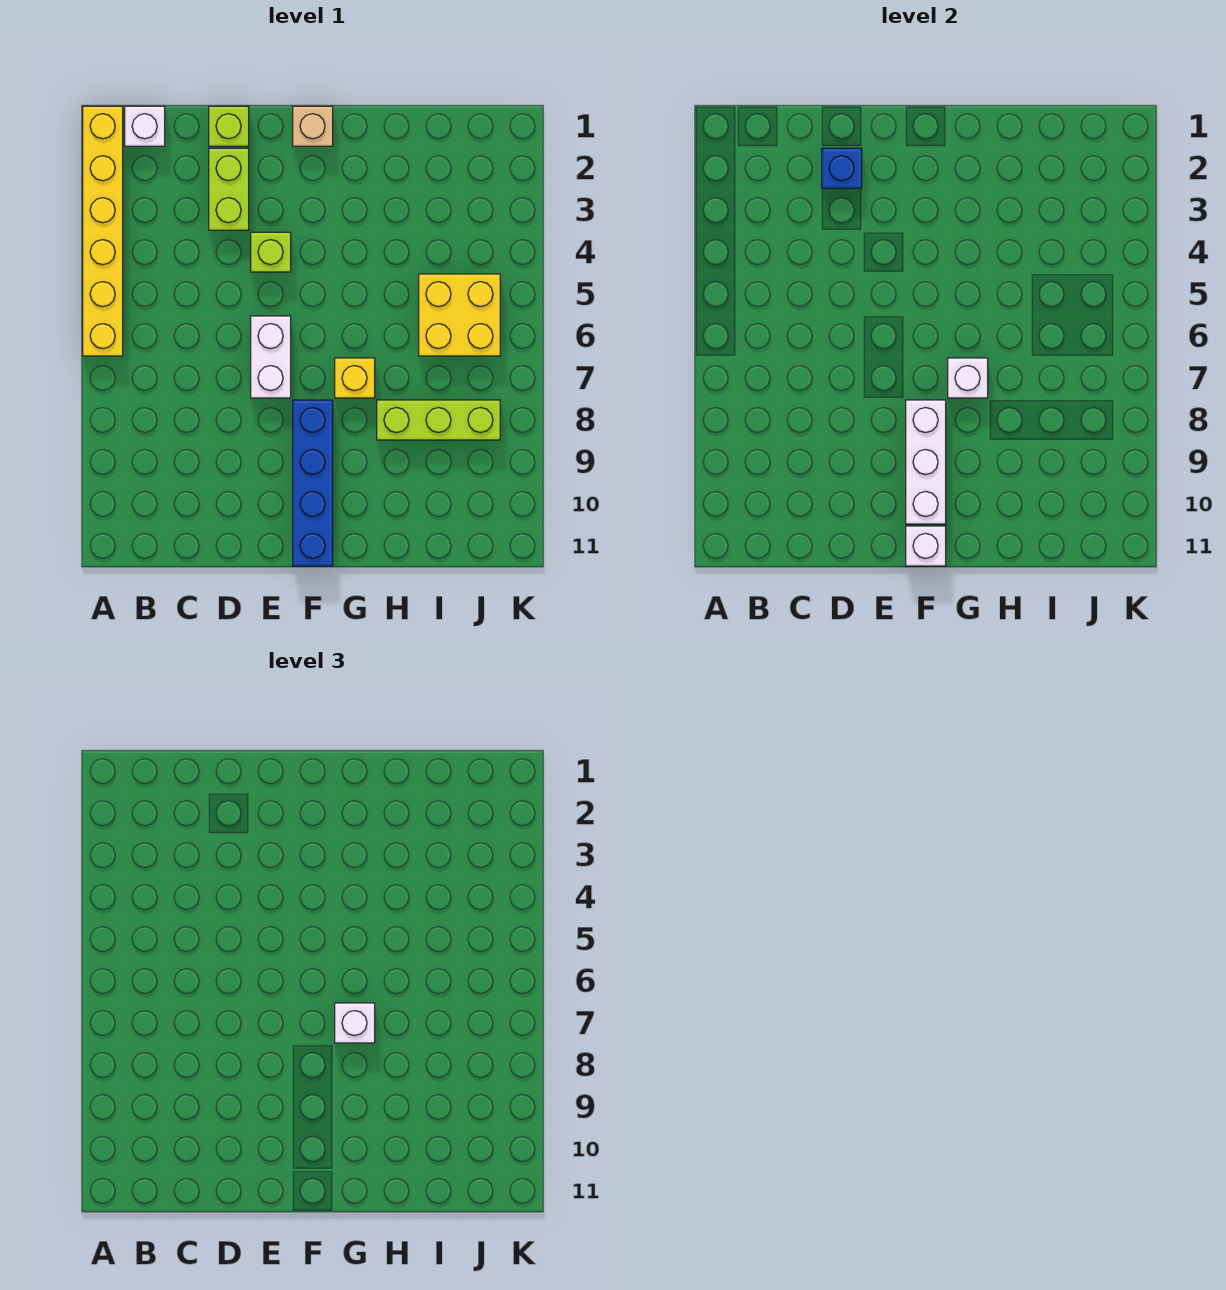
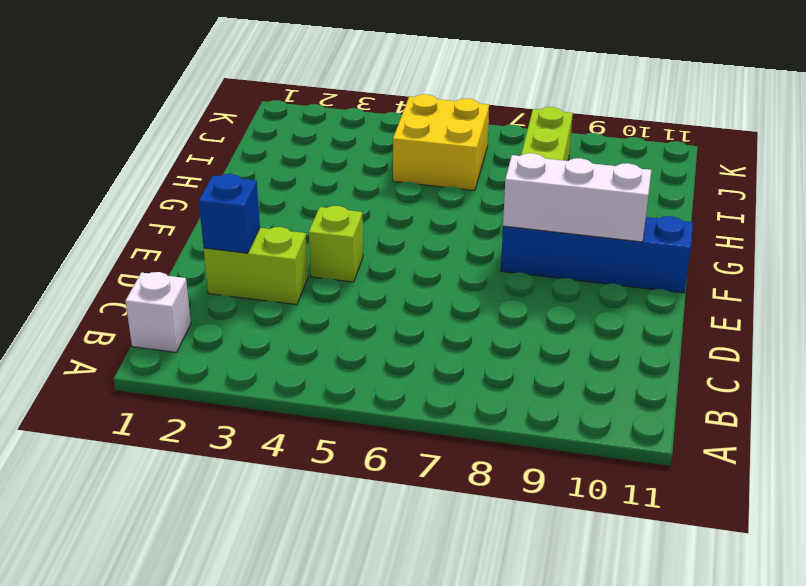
none -> yellow 1x6 brick [83,106,123,356]
none -> lime 1x1 brick [209,106,249,146]
none -> white 1x2 brick [251,316,291,398]

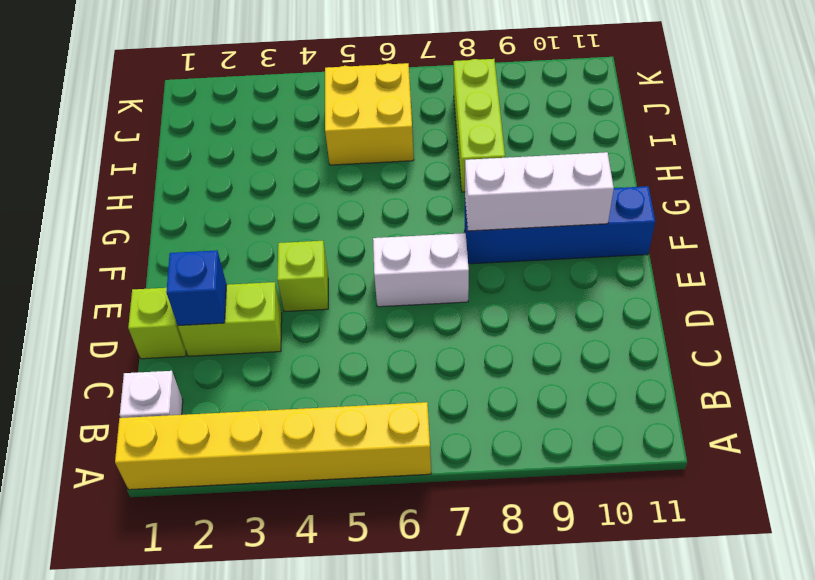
none -> tan 1x1 brick [293,106,333,146]
none -> yellow 1x1 brick [335,358,375,398]
none -> white 1x1 brick [906,526,946,566]

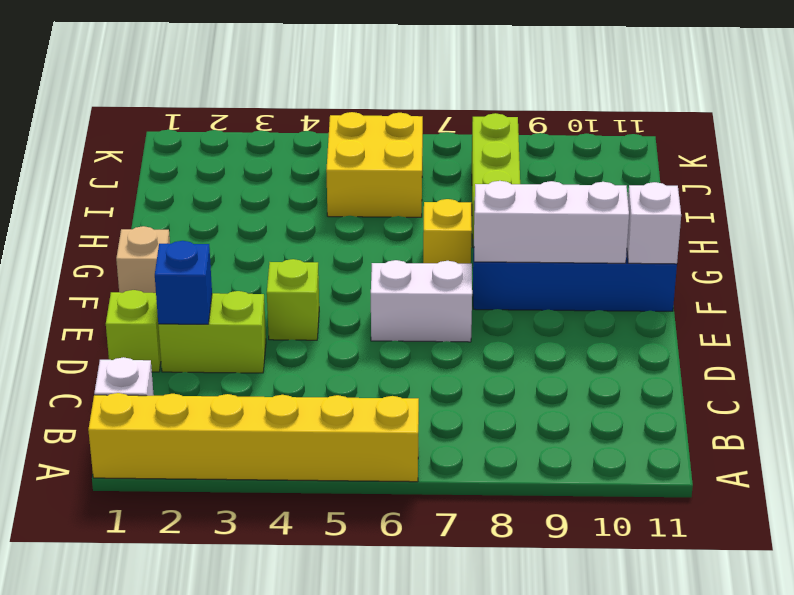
none -> white 1x1 brick [948,358,988,398]
none -> white 1x1 brick [335,1003,375,1043]

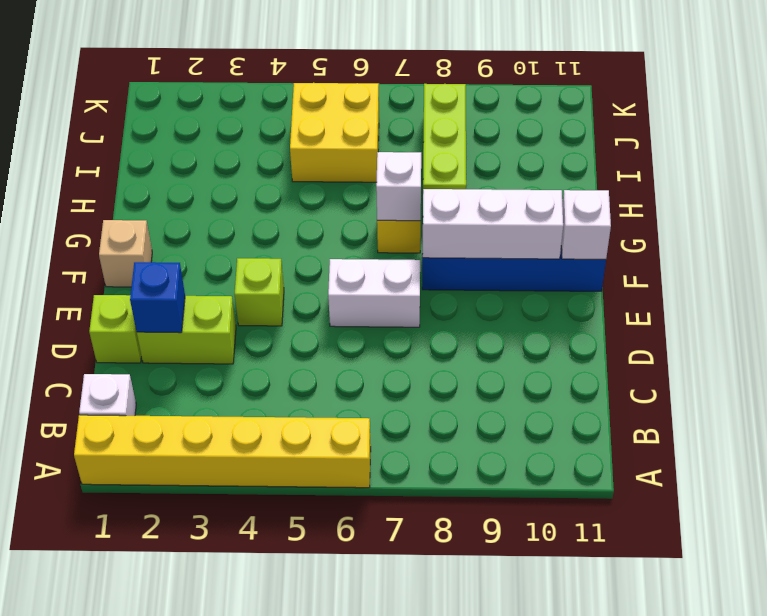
none -> white 1x1 brick [335,1003,375,1043]

